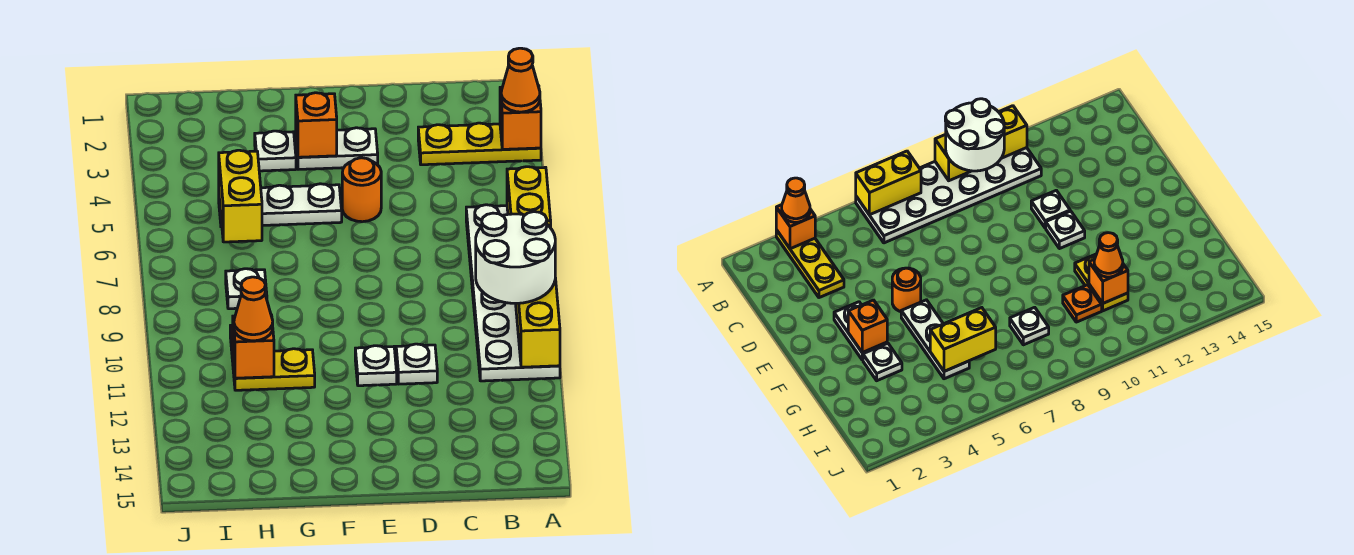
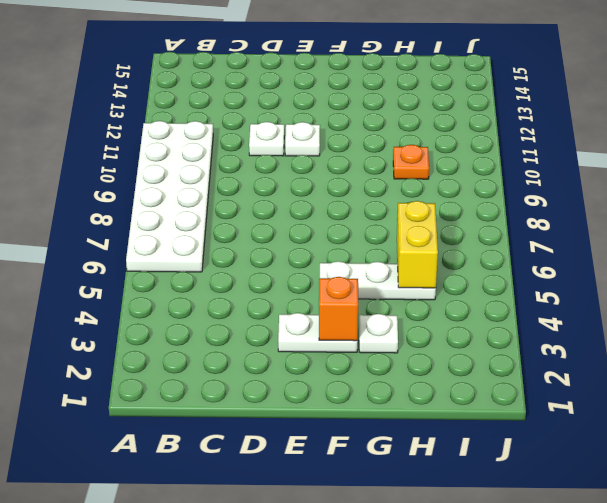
none -> yellow 1x3 plate [418,123,541,165]
none -> orange 1x1 round brick [342,158,381,222]
none -> yellow 1x2 plate [233,349,315,390]

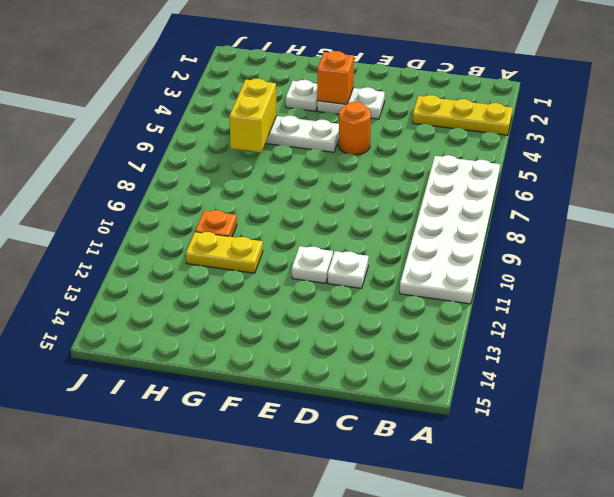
none -> white 1x1 plate [226,269,267,309]
none -> orange 1x1 brick [500,86,541,149]
none -> yellow 1x2 brick [507,167,551,228]

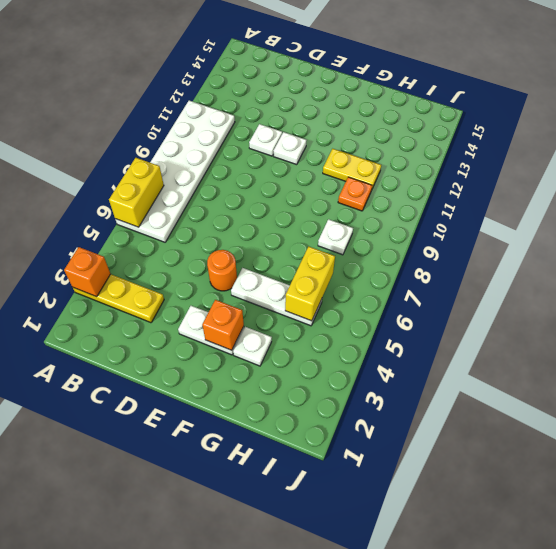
none -> yellow 1x3 brick [516,278,560,367]
none -> orange 1x1 brick [233,315,274,378]
none -> orange 1x1 cone [501,48,540,112]

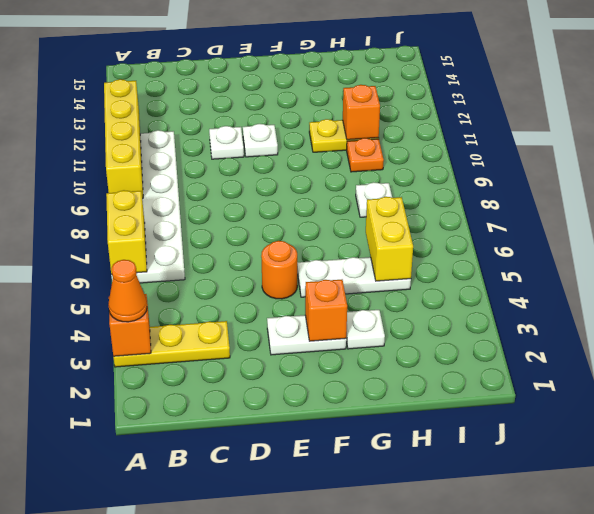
yellow 1x4 brick [104,79,143,199] -> yellow 1x3 brick [516,278,560,367]
none -> white 2x2 round brick [476,212,555,303]
none -> orange 1x1 cone [234,277,273,341]

